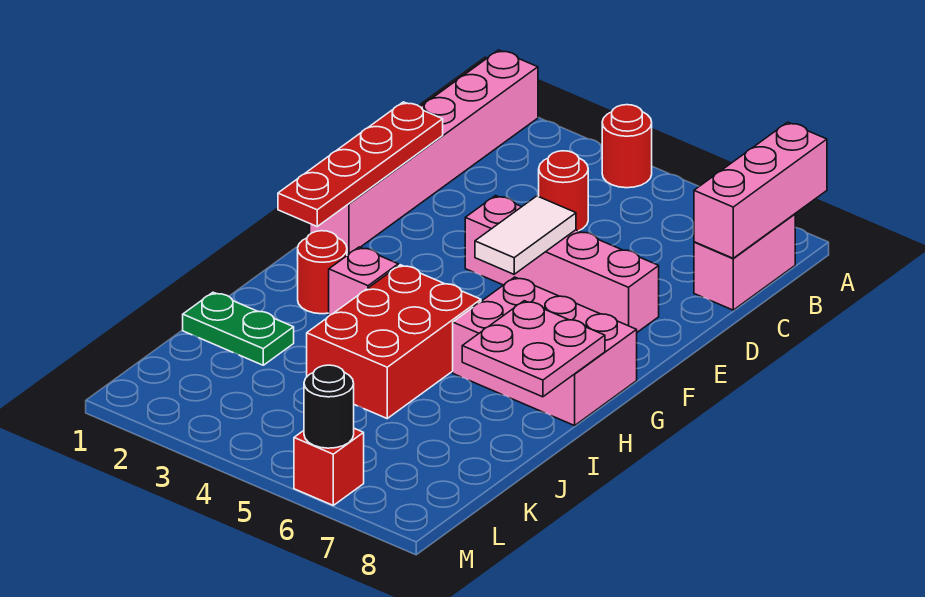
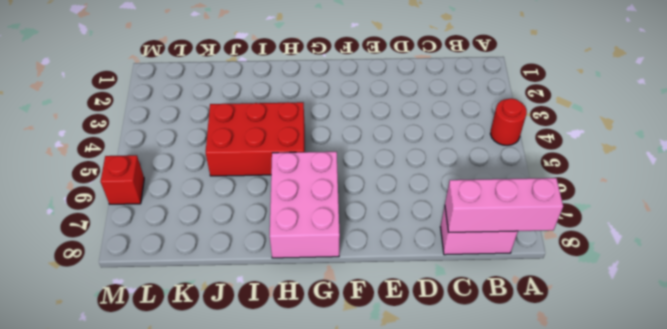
none -> pink 1x6 brick [310,50,538,255]
none -> red 1x1 round brick [539,151,588,231]
none -> pink 1x4 brick [465,196,659,332]

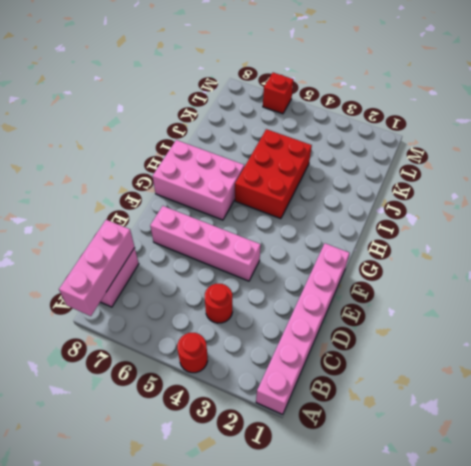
none -> red 1x1 round brick [297,231,347,314]
none -> pink 1x1 brick [329,247,398,316]
none -> green 1x2 plate [183,292,294,365]

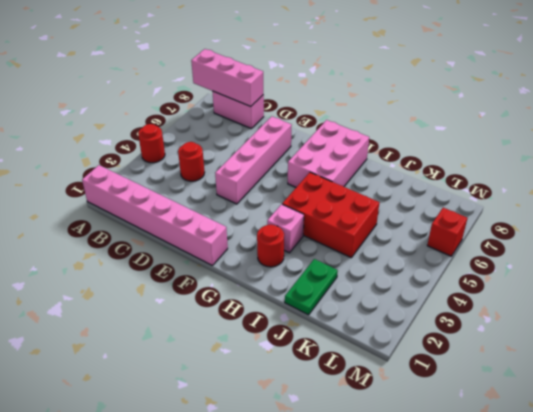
none -> red 1x4 plate [278,102,443,226]
none -> white 1x2 tile [475,196,576,274]
none -> pink 2x2 plate [462,301,605,397]

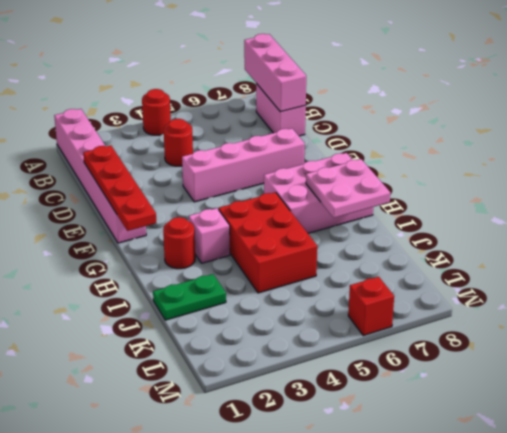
none -> white 1x2 tile [475,196,576,274]
none -> black 1x1 round brick [304,365,354,448]

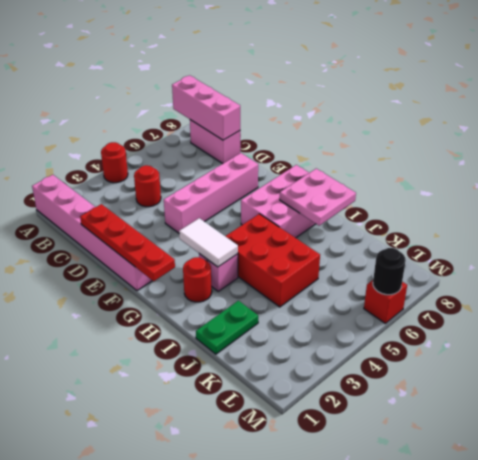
white 1x2 tile [179,218,238,267] -> white 1x2 tile moved to [475,196,576,274]

